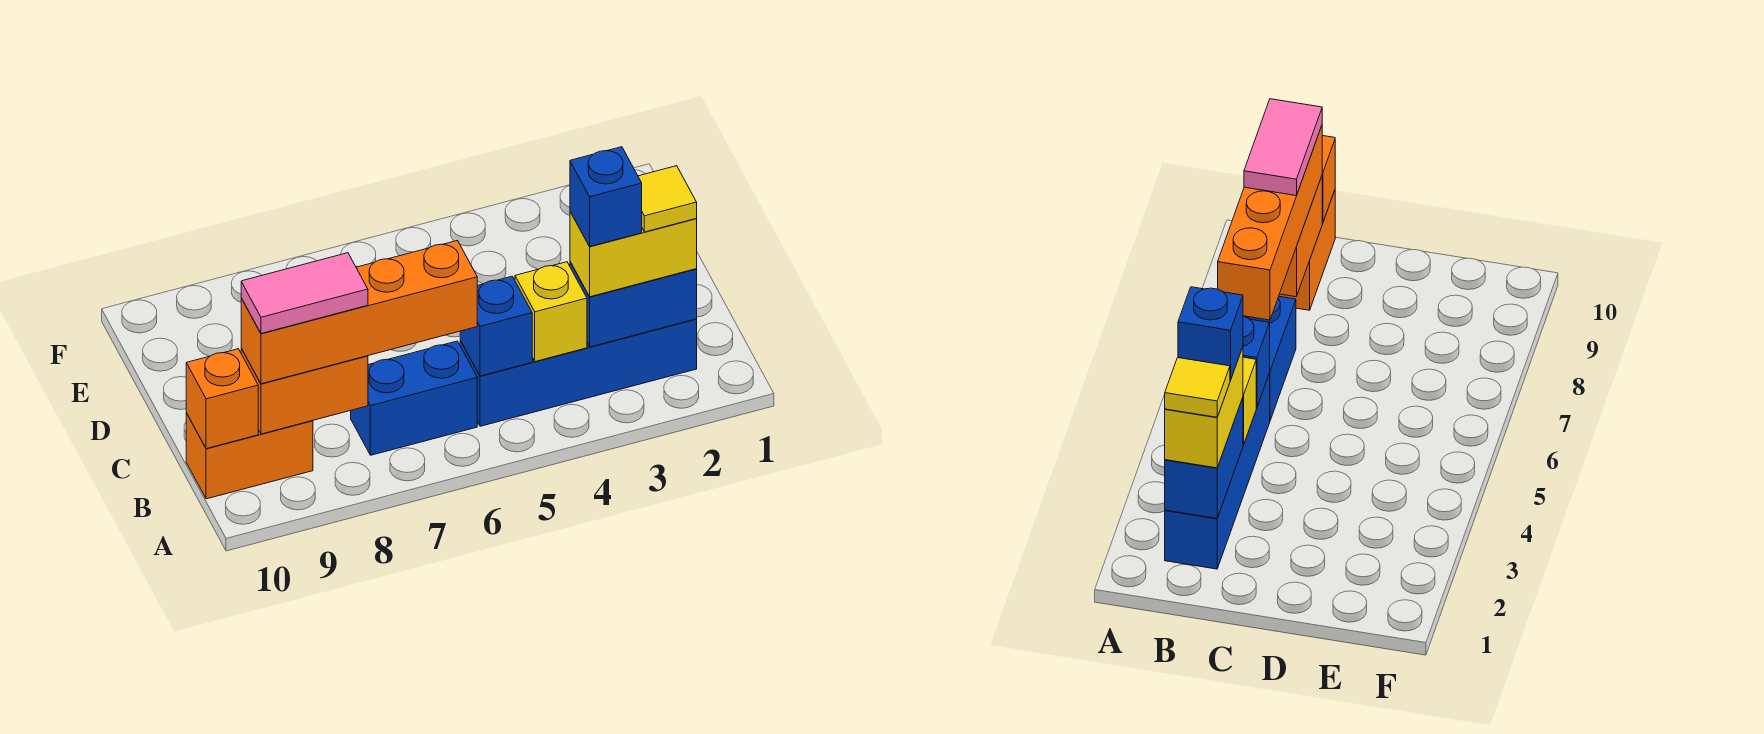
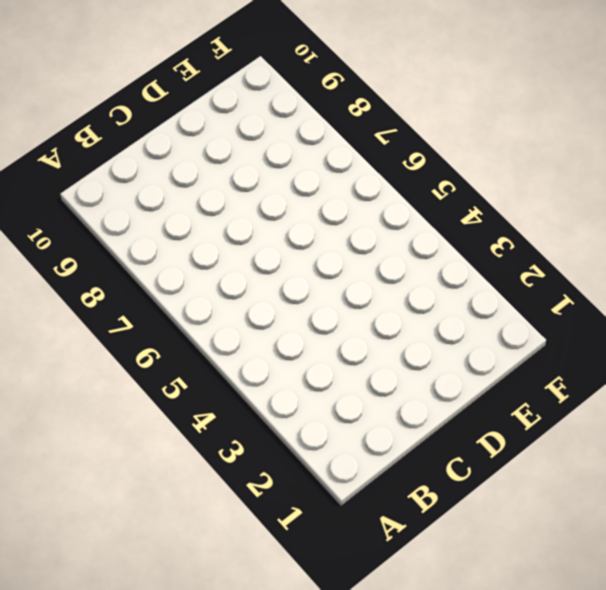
none -> blue 1x4 brick [460,319,697,426]
none -> blue 1x2 brick [351,341,477,455]
none -> orange 1x2 brick [186,413,313,499]

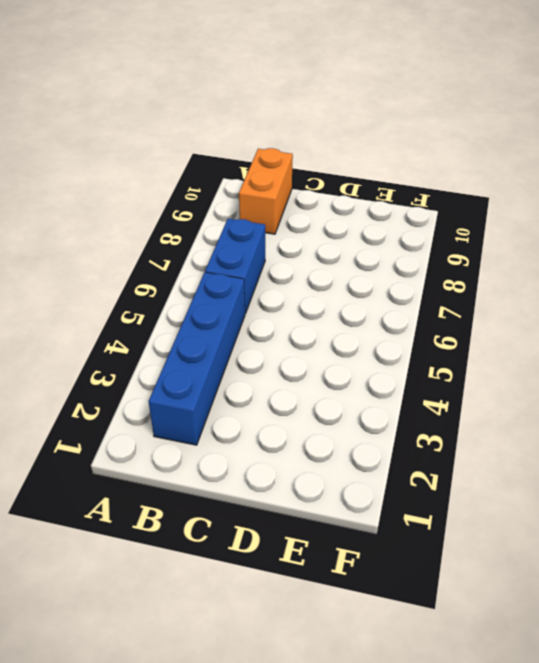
none -> blue 1x2 brick [570,262,697,347]
none -> yellow 1x1 brick [515,262,587,362]
none -> blue 1x1 brick [460,276,532,376]

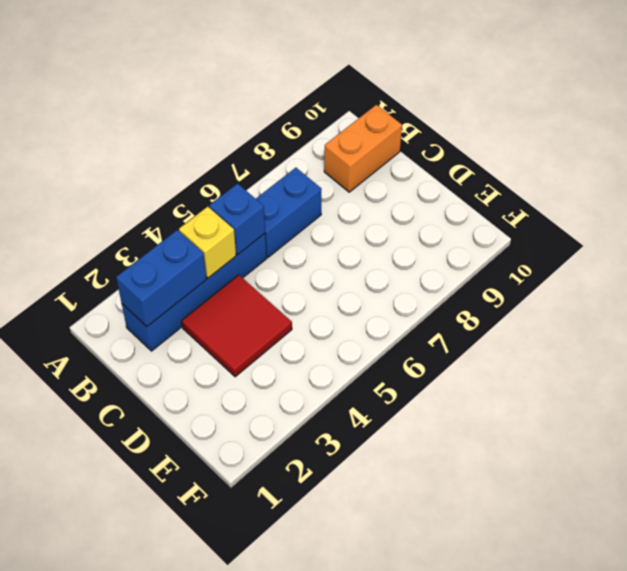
red 2x2 tile [182,275,292,377] -> none
none -> orange 1x2 brick [241,348,368,434]
none -> orange 1x1 brick [186,349,258,449]
none -> yellow 1x2 brick [570,212,697,297]

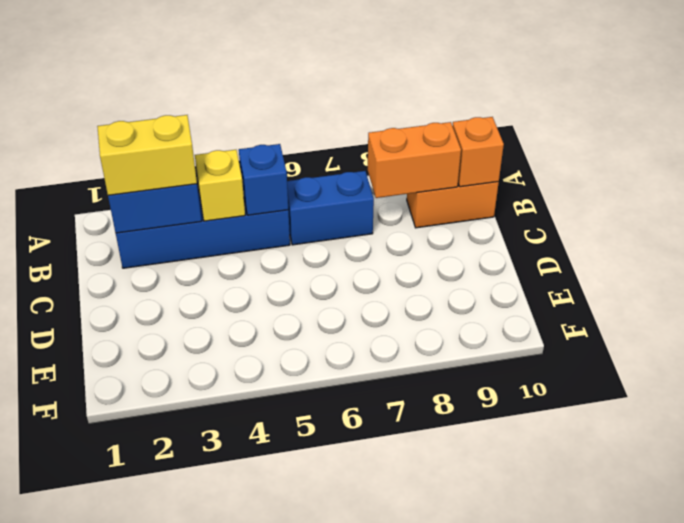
none -> orange 1x4 brick [241,241,477,384]
none -> yellow 1x1 tile [638,166,697,232]
none -> blue 1x1 brick [570,147,642,246]

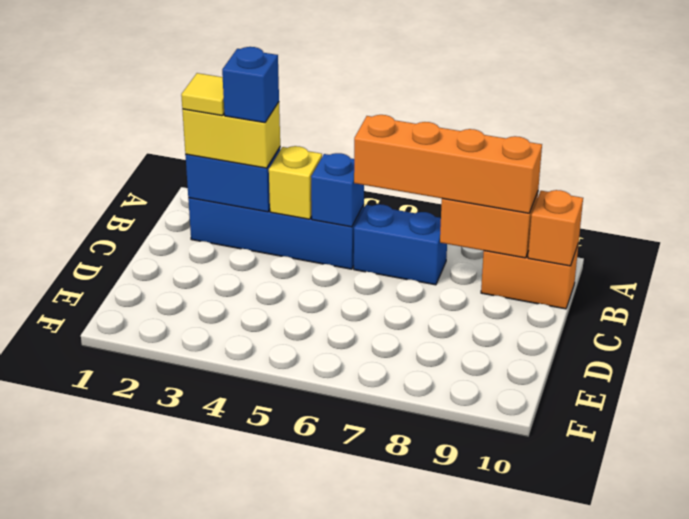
none -> pink 1x2 tile [241,253,368,334]

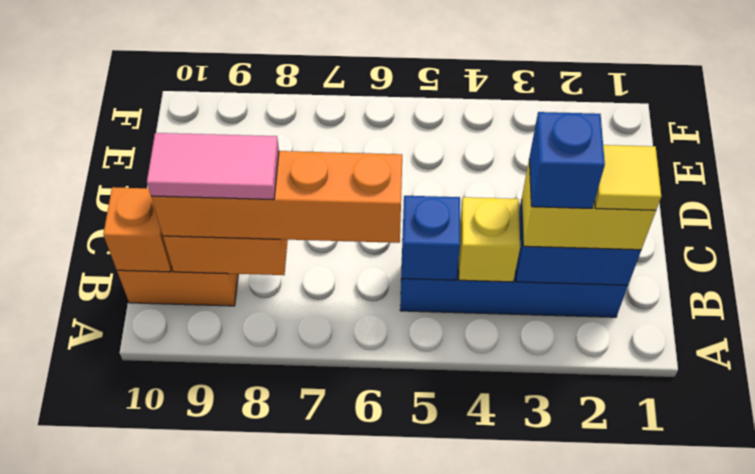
none -> blue 1x2 brick [351,341,477,455]

